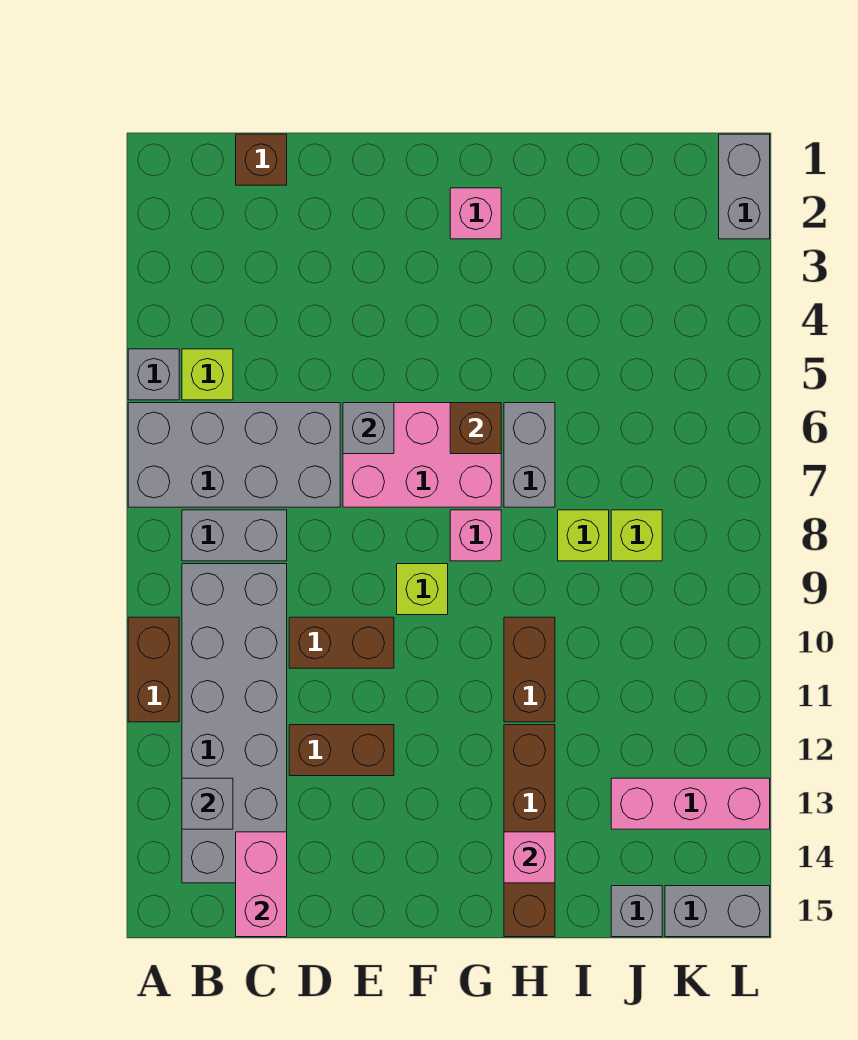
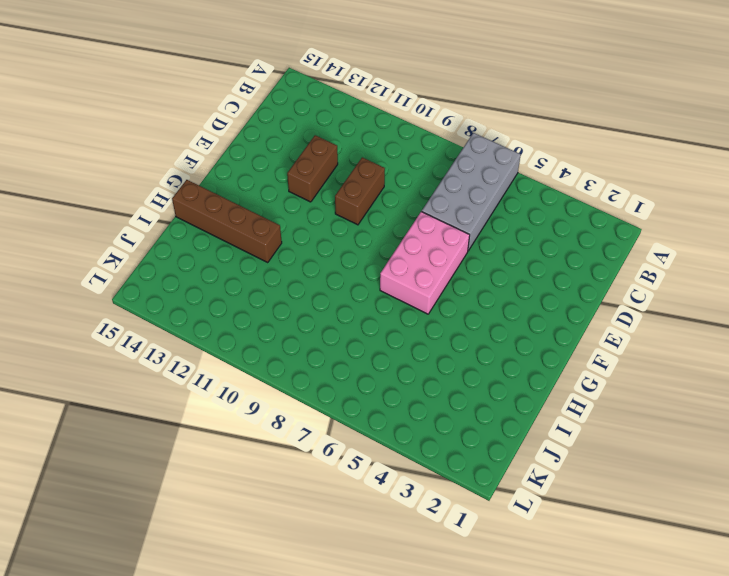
none -> grey 1x1 brick [128,349,179,400]
none -> brown 1x2 brick [128,617,179,722]
none -> lime 1x1 brick [182,349,233,400]

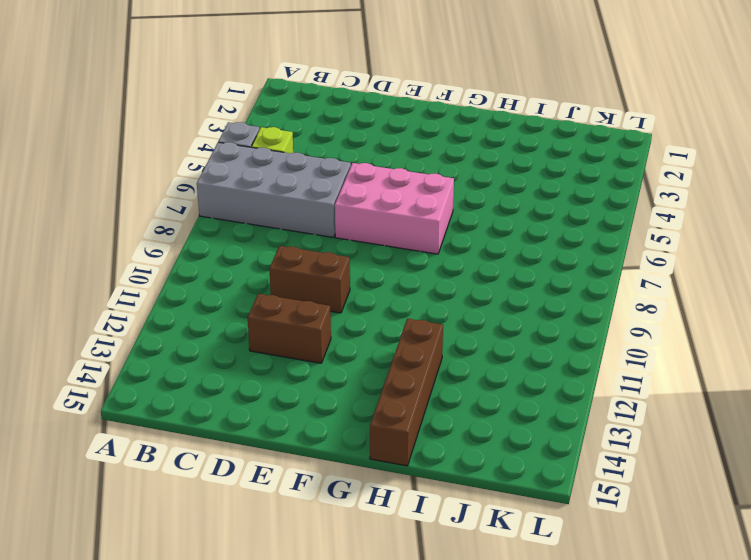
none -> brown 1x2 brick [128,617,179,722]
none -> grey 1x2 brick [182,510,287,561]
none -> grey 2x6 brick [182,564,287,883]

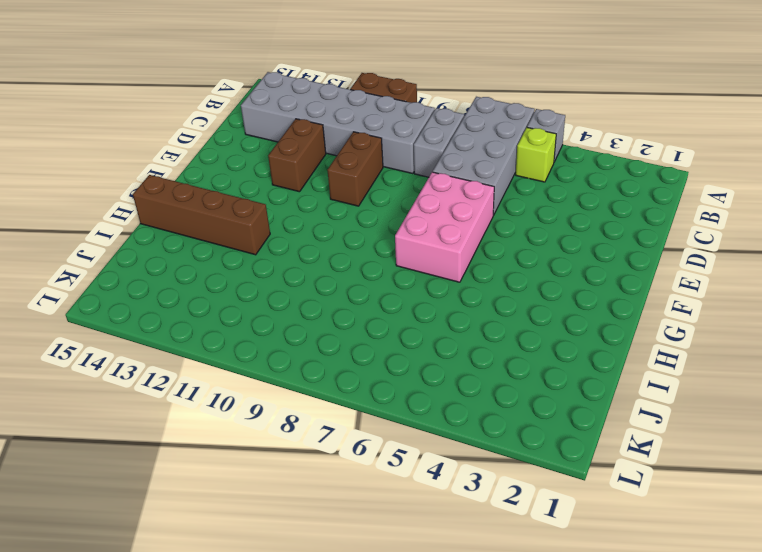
none -> brown 1x1 brick [236,134,287,185]
none -> lime 1x1 brick [397,564,448,615]
none -> pink 1x1 brick [450,188,501,239]

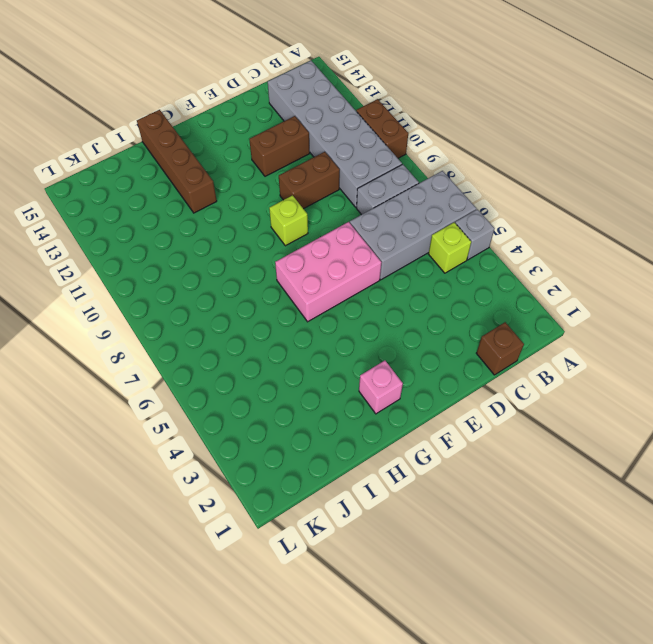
none -> pink 1x1 brick [450,510,501,561]
none -> grey 1x2 brick [504,403,555,507]
none -> brown 1x2 brick [504,617,555,722]

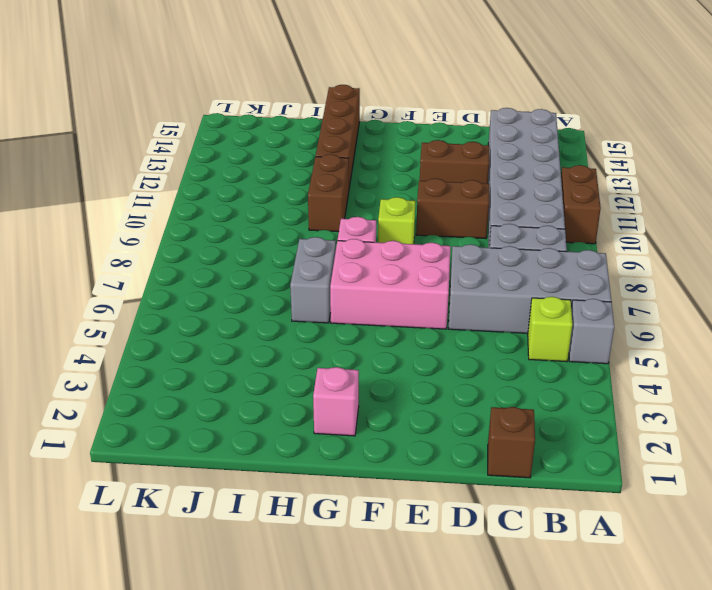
none -> lime 1x1 brick [558,510,609,561]
none -> lime 1x1 brick [611,510,662,561]
none -> pink 1x3 brick [611,778,770,829]

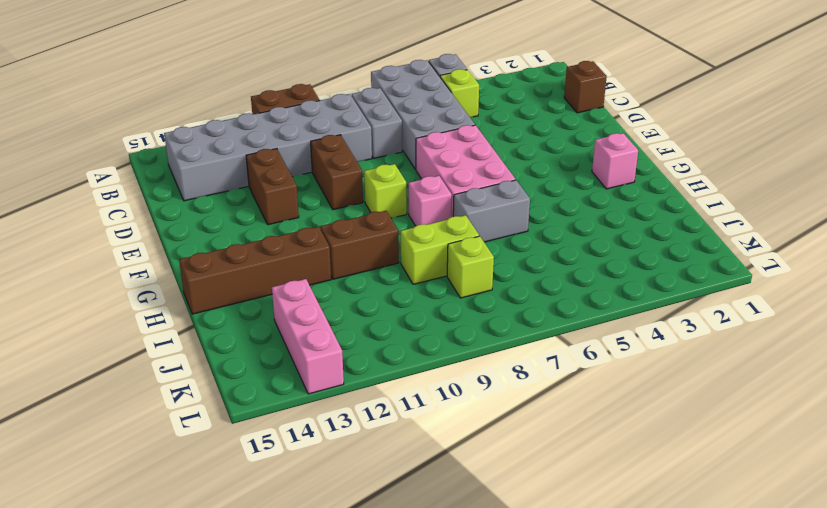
lime 1x2 brick [401,215,479,284] -> lime 1x1 brick [558,510,609,561]
none -> grey 1x1 brick [611,886,662,937]
none -> grey 1x2 brick [665,886,770,937]
none -> grey 1x2 brick [719,134,770,239]

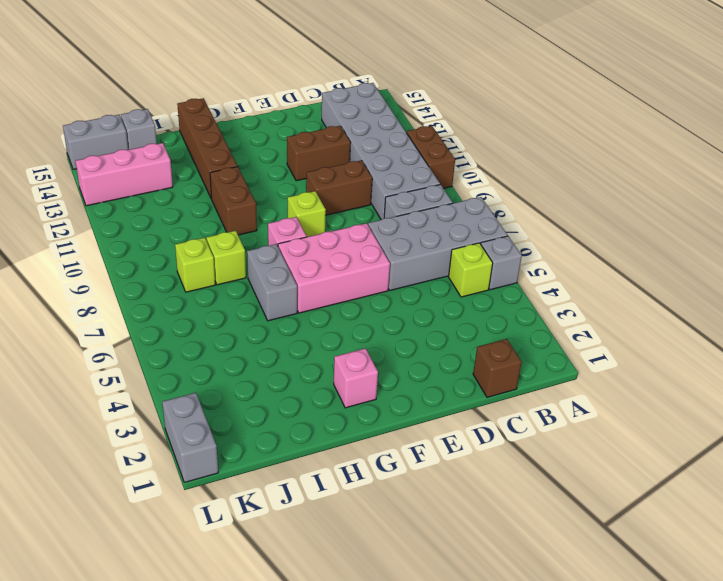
none -> grey 1x1 brick [182,778,233,829]
none -> pink 1x2 brick [236,832,287,937]
none -> grey 1x1 brick [343,403,394,454]

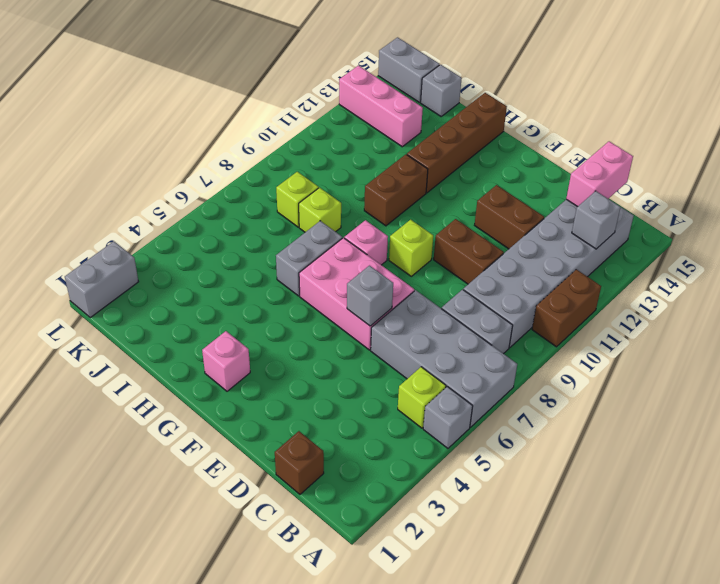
none -> brown 1x1 brick [450,403,501,454]
none -> pink 1x1 brick [504,832,555,883]

